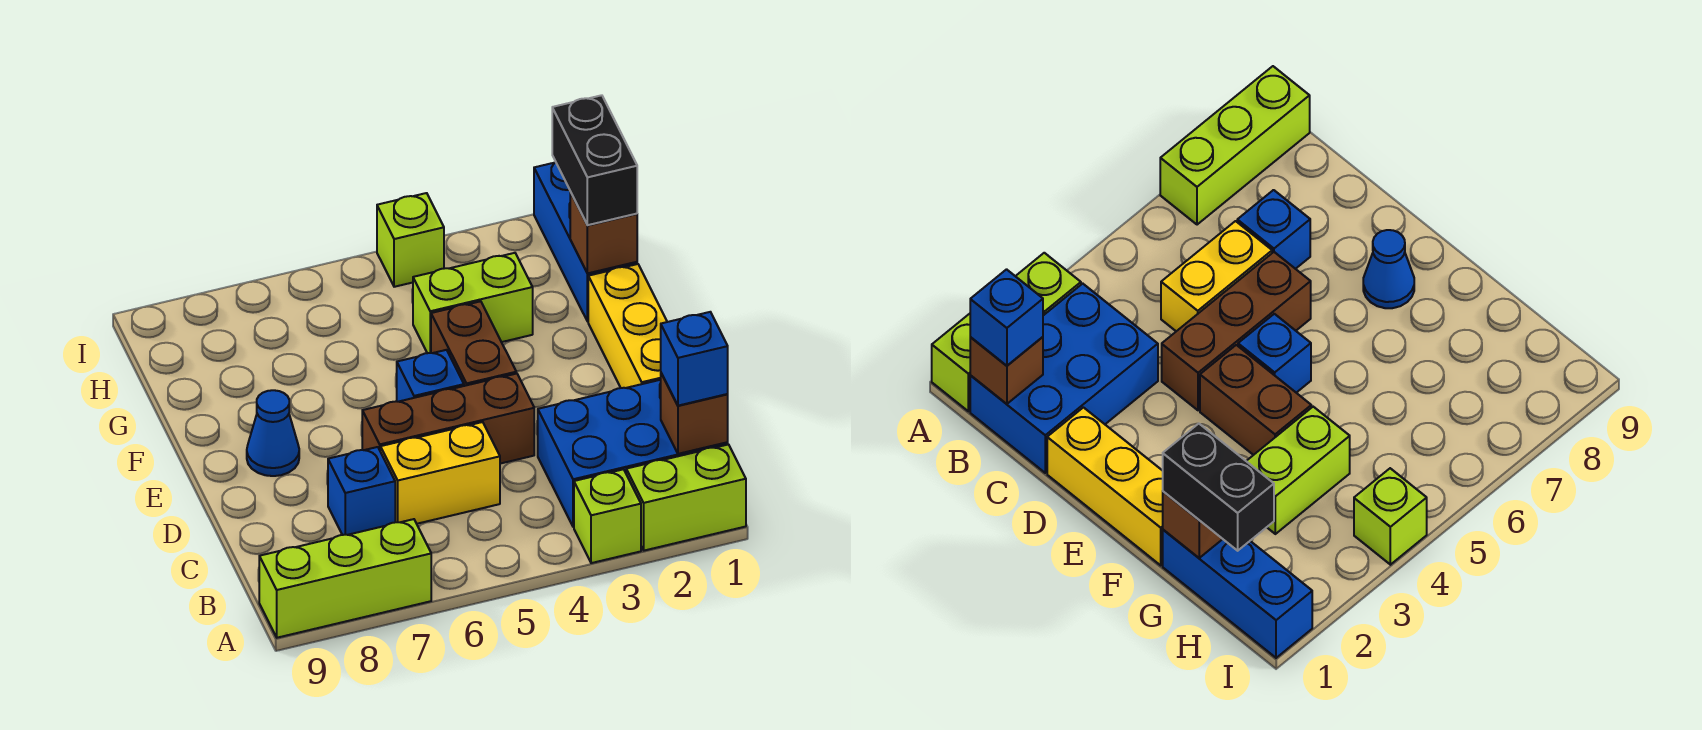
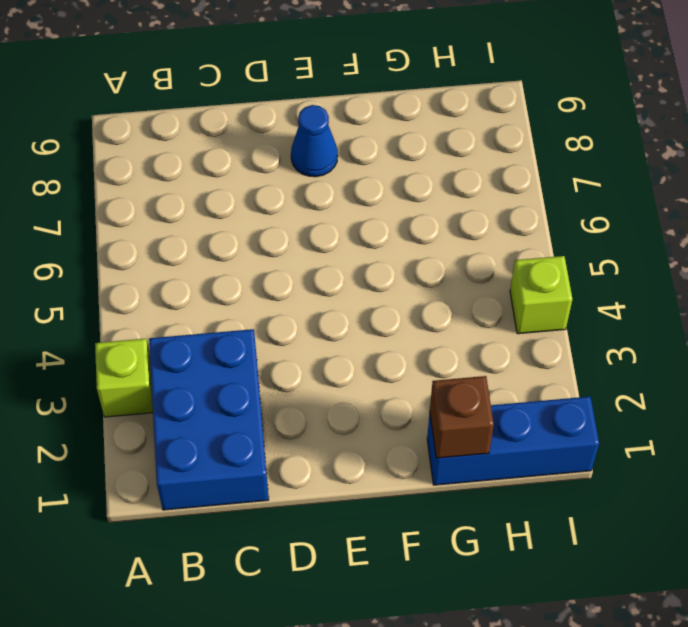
none -> lime 1x2 brick [626,444,746,551]
none -> lime 1x3 brick [259,519,431,638]
none -> yellow 1x2 brick [380,422,500,524]

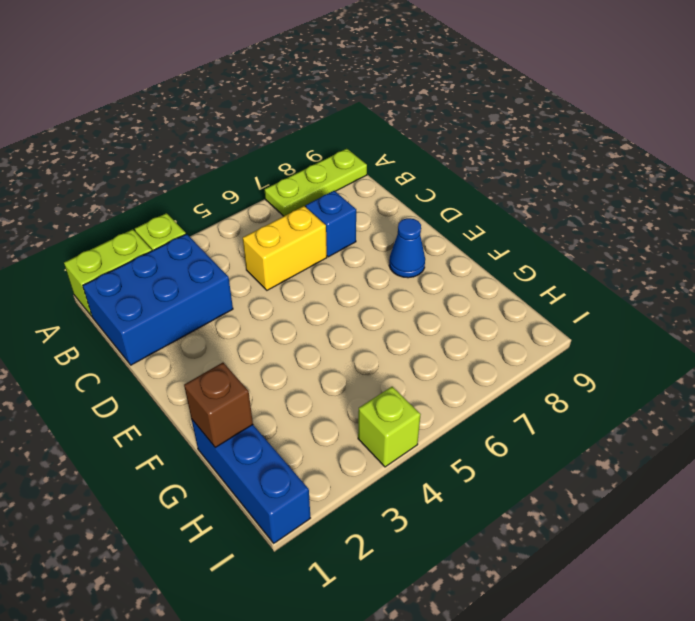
lime 1x3 plate [264,149,367,216] -> lime 1x3 brick [259,519,431,638]
none -> yellow 1x3 brick [588,264,667,388]
none -> brown 1x3 brick [362,373,534,464]
none -> brown 1x2 brick [431,301,516,386]

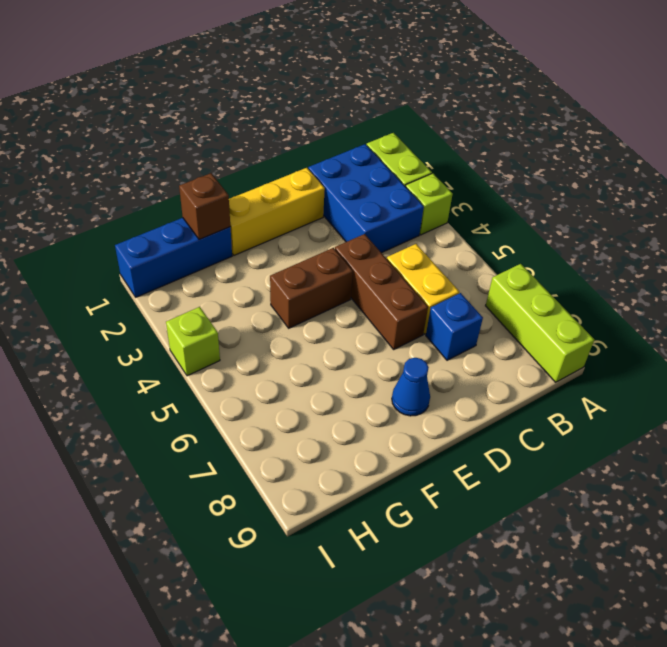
none -> blue 1x1 brick [397,350,464,402]
none -> lime 1x2 brick [413,253,533,353]
none -> brown 1x1 brick [661,373,728,454]

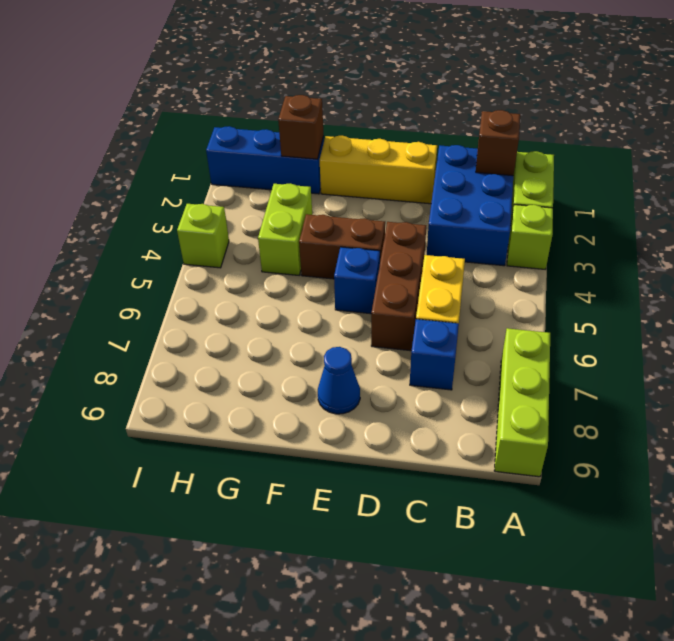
none -> blue 1x1 brick [661,312,728,406]
none -> black 1x2 brick [552,95,637,225]

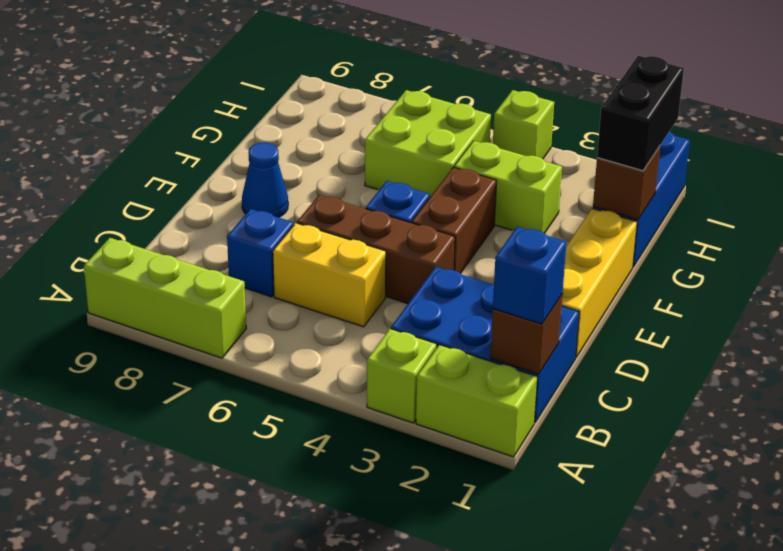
lime 2x2 brick [365,90,491,197] -> none

